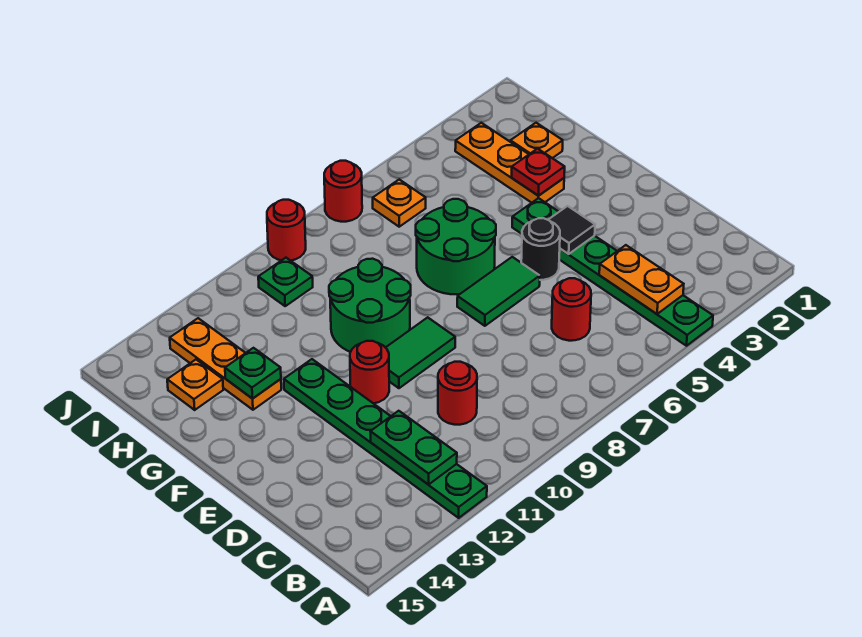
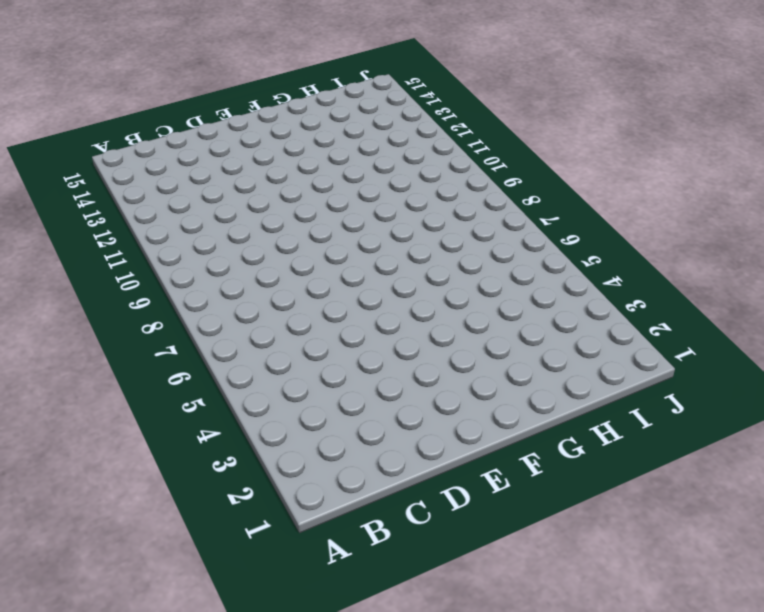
none -> green 1x6 plate [512,198,713,346]
none -> green 1x6 plate [284,359,487,518]
none -> red 1x1 round brick [552,278,591,341]

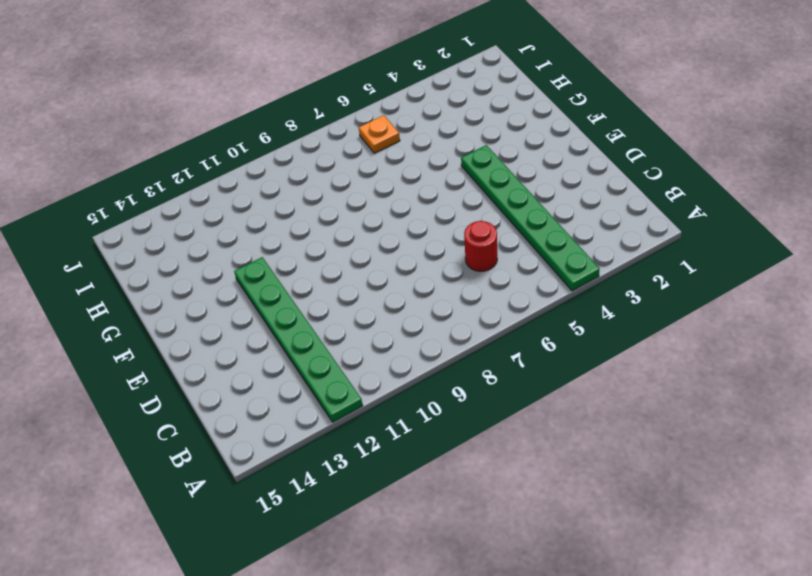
none -> red 1x1 round brick [438,362,477,425]
none -> black 1x1 round brick [521,218,560,280]
none -> green 1x2 tile [457,257,540,326]

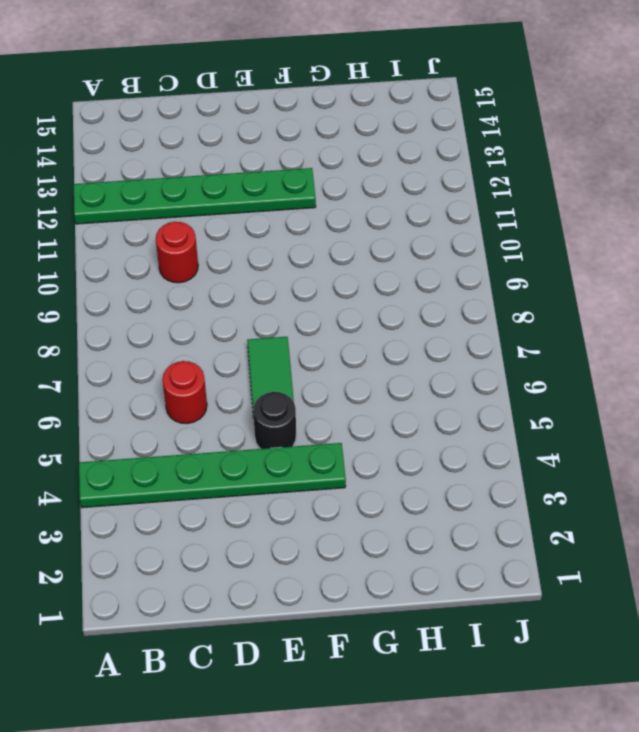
none -> green 1x2 tile [386,317,455,388]
none -> red 1x1 round brick [350,341,389,403]
none -> green 2x2 round brick [416,199,496,294]

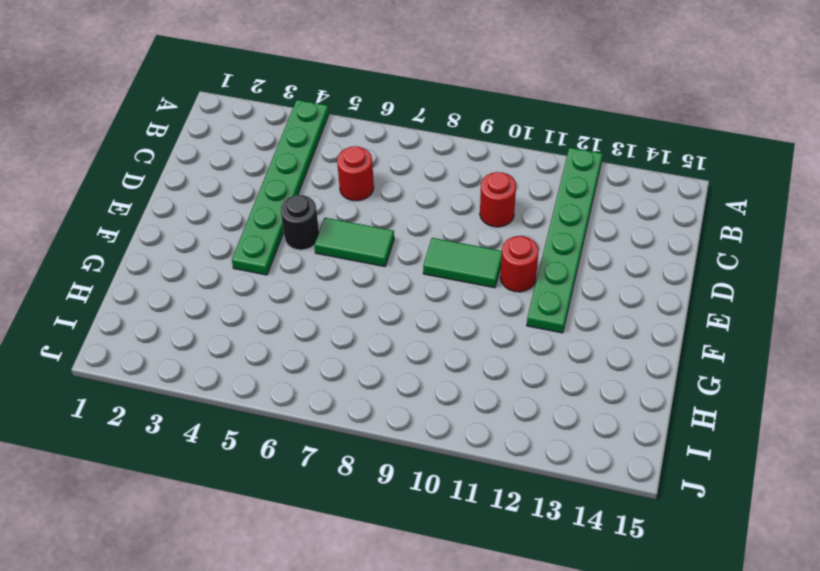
none -> green 2x2 round brick [416,199,496,294]
none -> green 2x2 round brick [329,259,411,352]
none -> orange 1x3 plate [455,123,564,203]

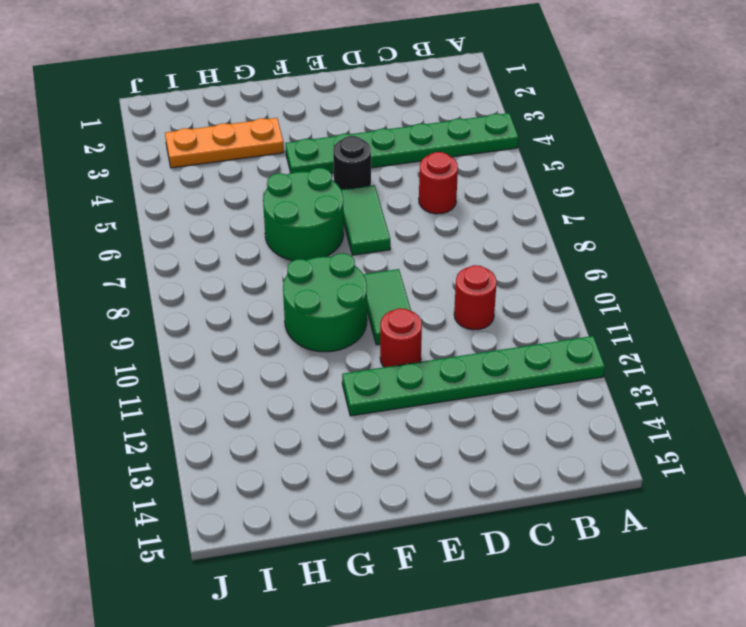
none -> orange 1x3 plate [170,318,281,410]
none -> orange 1x1 plate [510,123,563,158]
none -> orange 1x1 plate [167,360,223,410]

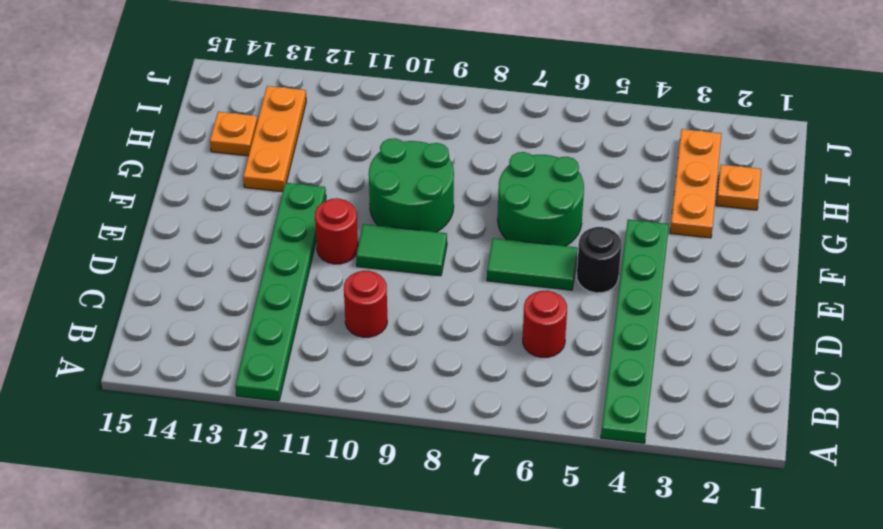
none -> orange 1x1 plate [373,179,426,227]
none -> green 1x1 plate [258,258,313,306]
none -> red 1x1 round brick [324,161,362,222]

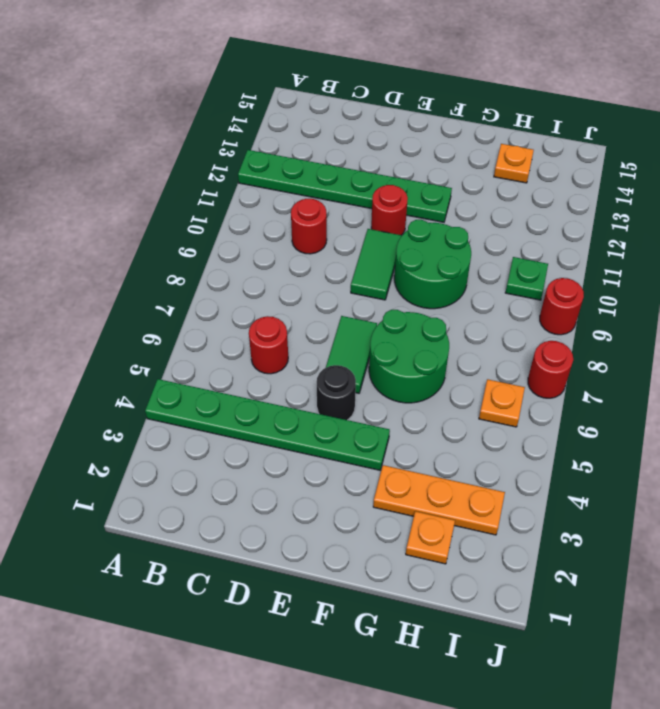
none -> orange 1x3 plate [170,318,281,410]
none -> orange 1x2 plate [599,245,684,314]
none -> green 1x2 plate [370,411,457,485]

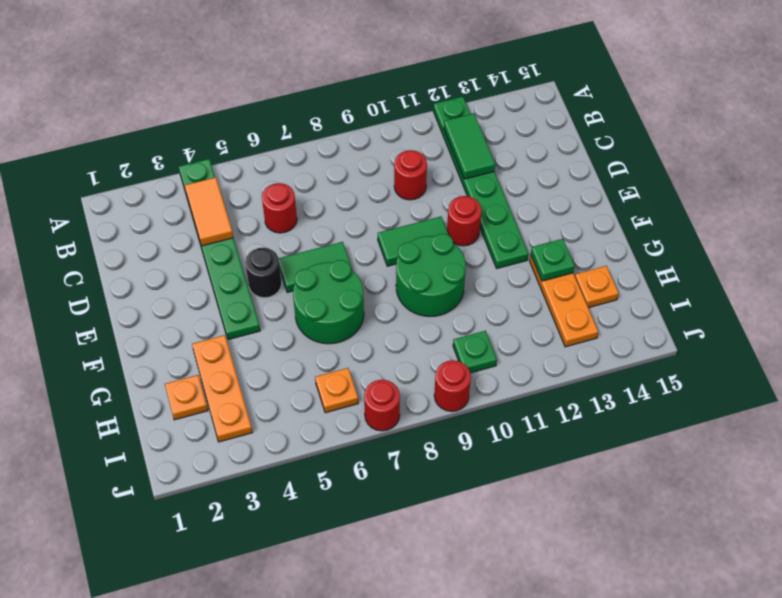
orange 1x2 tile [185,177,233,246] -> orange 1x2 plate [599,245,684,314]
green 1x2 tile [444,114,495,179] -> green 1x2 plate [370,411,457,485]
none -> black 1x1 tile [548,206,595,254]
none -> red 1x1 plate [512,149,565,196]

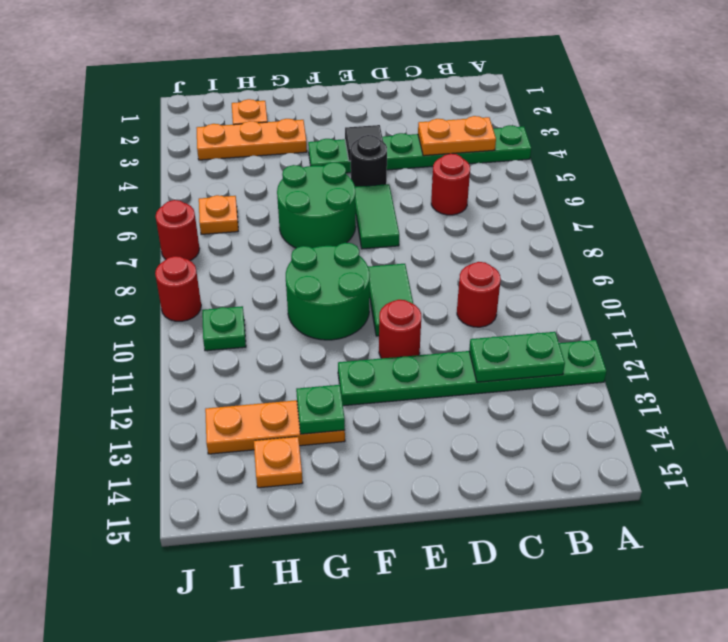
none -> red 1x1 plate [512,149,565,196]

